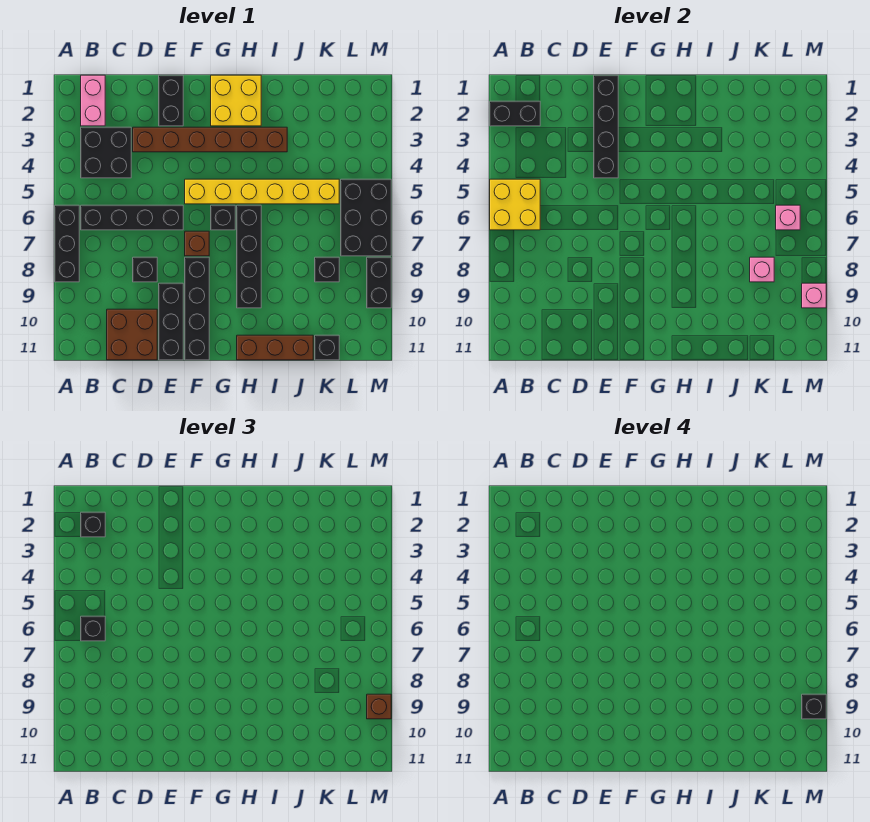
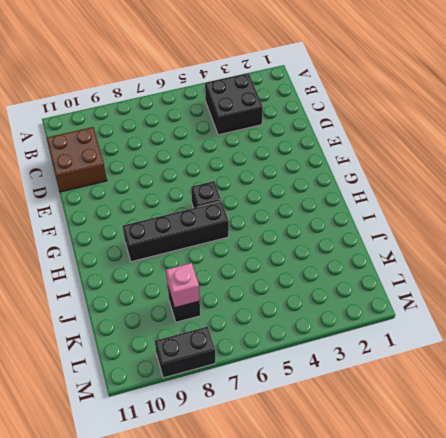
none -> black 1x3 brick [55,205,79,282]
none -> pink 1x2 brick [81,75,105,126]
none -> black 1x4 brick [81,205,183,230]
none -> brown 1x6 brick [133,127,287,152]

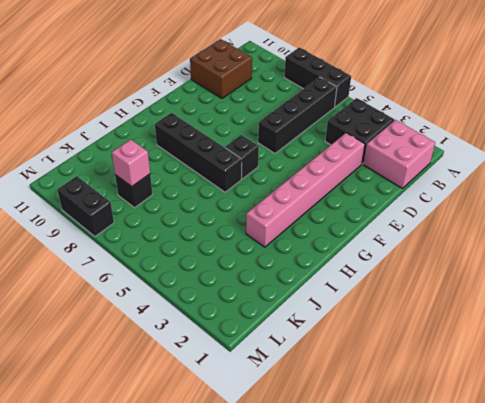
pink 2x2 brick [363,120,435,188] -> pink 1x2 brick [81,75,105,126]
pink 1x6 brick [246,133,365,247] -> brown 1x6 brick [133,127,287,152]
none -> black 1x1 brick [133,257,157,282]
none -> black 1x2 brick [159,75,183,126]
none -> black 1x3 brick [159,283,183,360]
none -> yellow 1x6 brick [185,179,339,204]

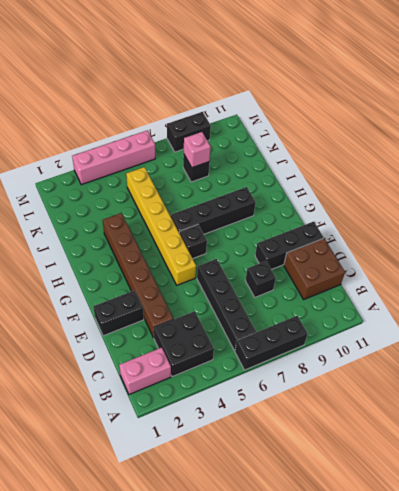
pink 1x4 brick [72,130,155,185] -> black 2x3 brick [341,179,391,256]
none -> brown 1x1 brick [185,231,209,256]
none -> black 1x4 brick [185,257,209,360]
none -> yellow 2x2 brick [211,75,261,126]
none -> brown 1x3 brick [237,335,313,360]

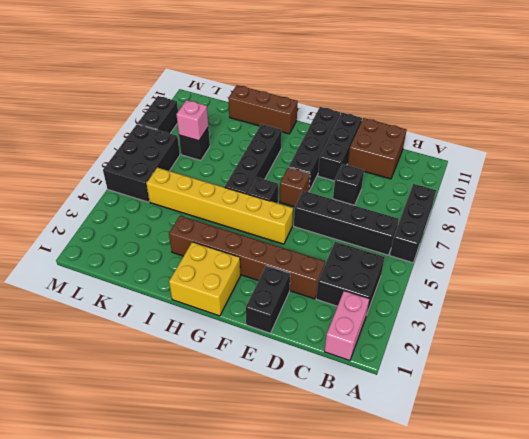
none -> black 1x1 brick [315,335,339,360]
none -> black 1x2 brick [490,101,540,126]
none -> yellow 2x2 brick [490,179,540,230]
none -> black 1x4 brick [594,75,618,178]

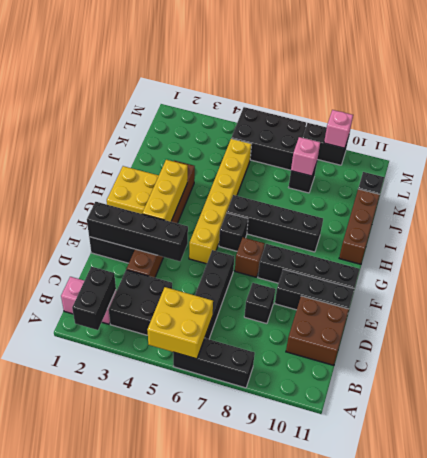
yellow 1x3 brick [142,160,188,222] -> none
none -> pink 1x1 brick [776,205,800,230]
none -> black 1x1 brick [81,512,105,537]
none -> black 1x1 brick [81,616,105,641]
none -> brown 1x1 brick [367,694,391,719]

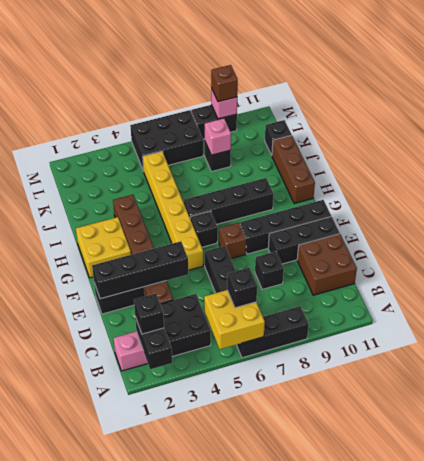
none -> pink 1x1 brick [776,205,800,230]
none -> black 1x1 brick [802,694,826,719]

